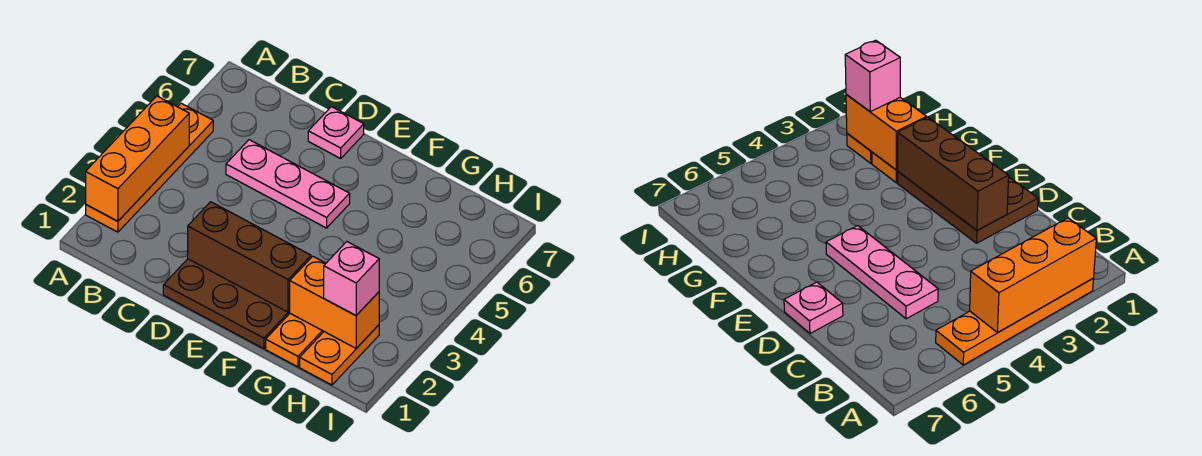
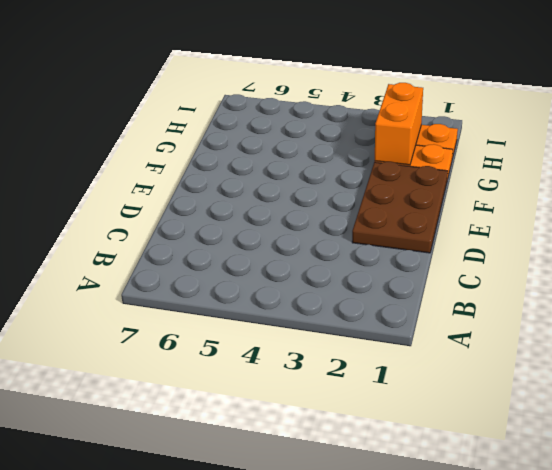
none -> orange 1x4 plate [86,103,213,232]
none -> pink 1x3 plate [226,140,350,228]

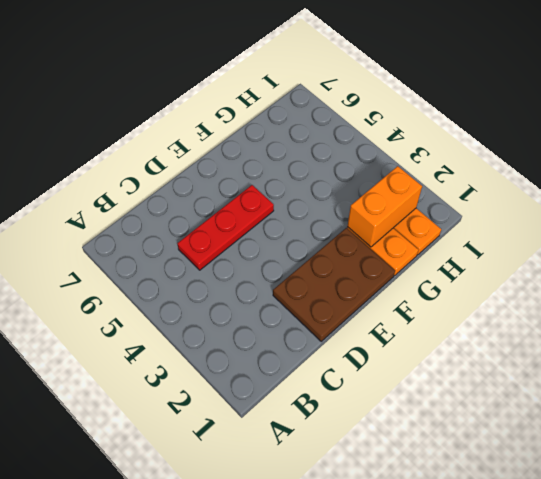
red 1x3 plate [177,185,274,270] -> pink 1x3 plate [226,140,350,228]
none -> orange 1x4 plate [86,103,213,232]
none -> pink 1x1 plate [308,107,364,158]

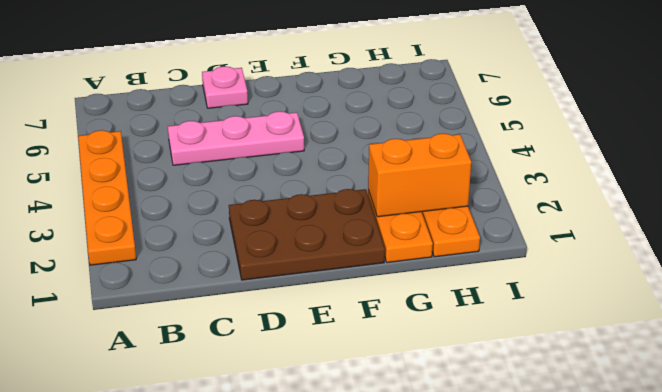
none -> orange 1x3 brick [86,96,189,221]
none -> brown 1x3 brick [188,202,311,312]

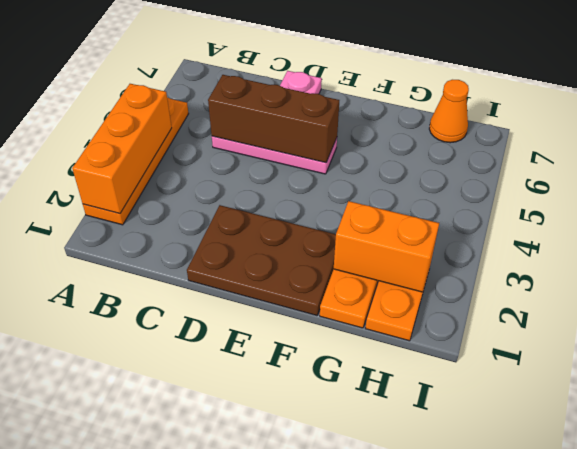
brown 1x3 brick [208,75,339,163] -> brown 1x3 brick moved to [188,202,311,312]
orange 1x1 cone [429,80,469,143] -> none
none -> pink 1x1 brick [324,242,379,315]

